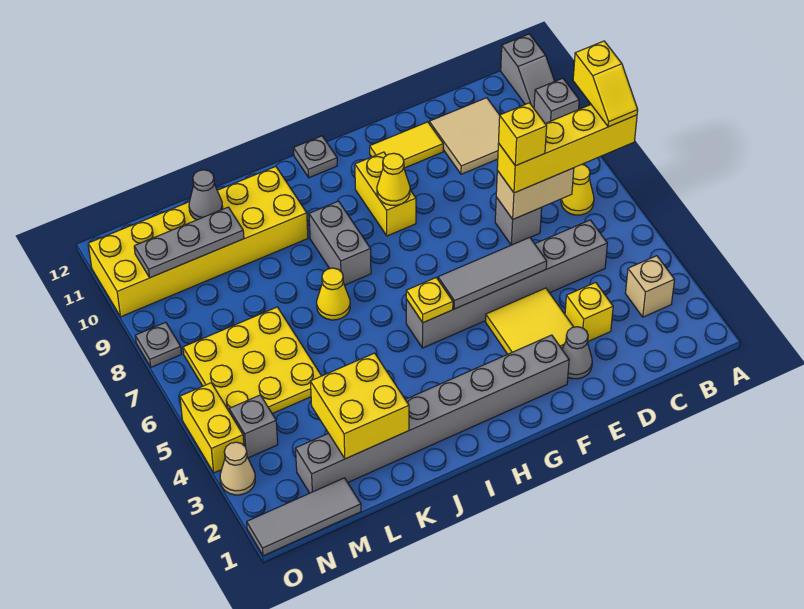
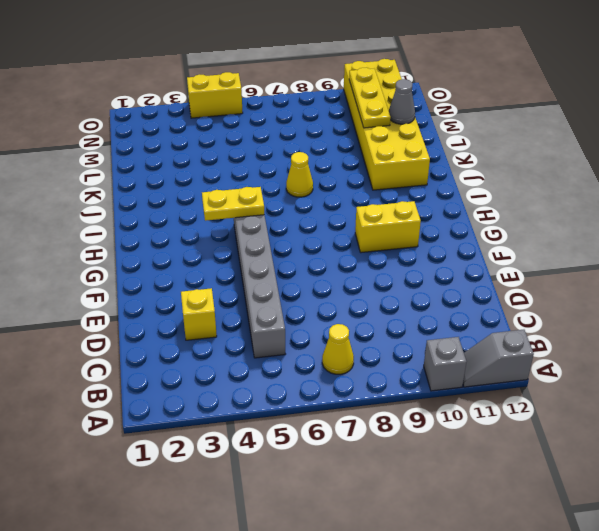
yellow 1x2 plate [202,187,264,221] -> yellow 1x1 plate [406,278,453,323]
yellow 1x3 plate [349,68,391,128] -> grey 1x3 plate [134,207,244,278]
none -> tan 1x1 brick [625,256,675,317]
none -> tan 2x2 tile [429,98,500,174]
none -> grey 1x1 brick [495,197,542,245]
none -> grey 1x1 cone [562,327,592,379]

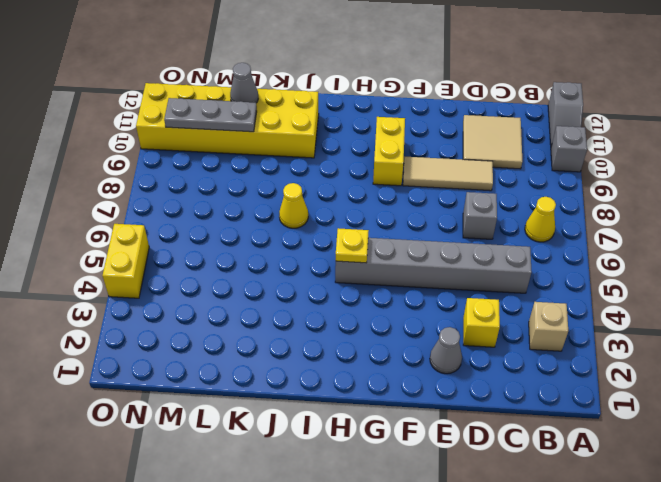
tan 1x3 tile [403,157,493,191] -> none
none -> yellow 2x2 tile [486,288,573,354]
none -> yellow 1x2 tile [370,122,443,168]
none -> grey 1x8 brick [295,335,569,493]
none -> grey 1x1 plate [294,136,337,178]

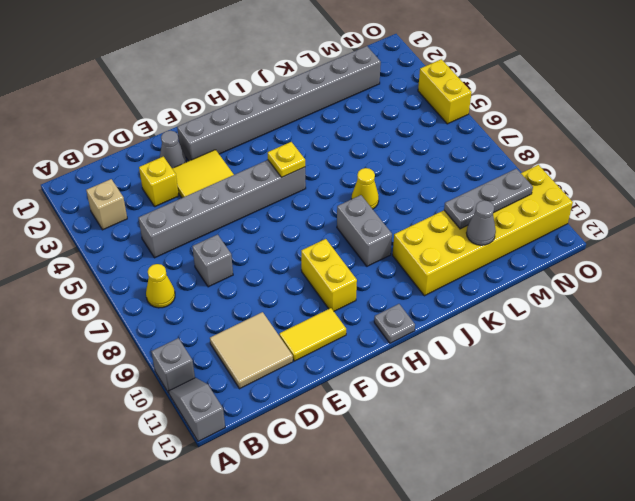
none -> yellow 3x3 plate [183,307,321,414]
none -> grey 1x3 tile [247,478,361,556]
none -> grey 1x1 brick [229,395,278,458]
none -> tan 1x1 cone [220,442,255,495]

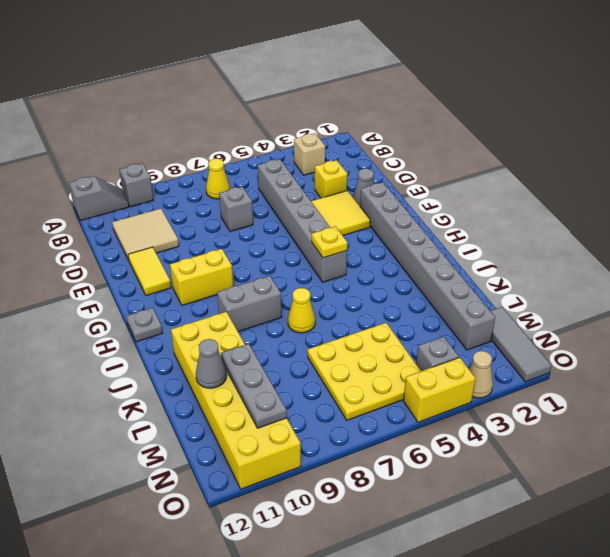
none -> grey 1x1 plate [135,322,181,367]
none -> tan 1x2 brick [496,168,574,219]
none -> grey 1x3 tile [438,237,547,309]
none -> yellow 1x1 cone [377,153,410,205]

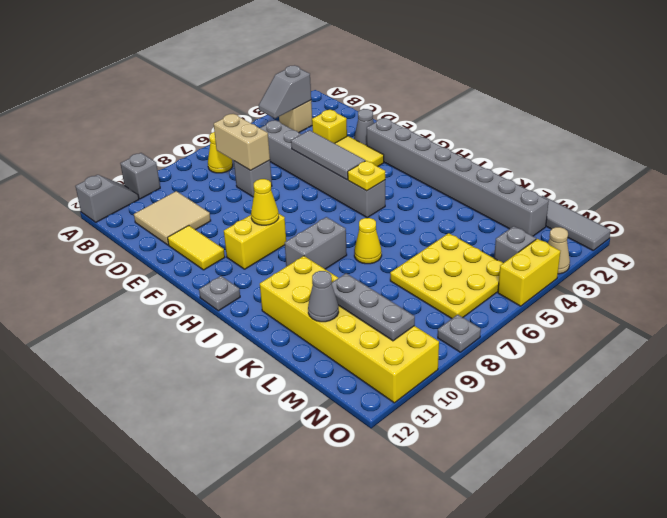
grey 1x2 slope [259,65,311,119] -> none
none -> yellow 2x2 brick [310,353,409,459]
none -> yellow 1x4 brick [497,105,637,193]
none -> yellow 1x2 slope [573,41,638,127]
none -> yellow 1x1 brick [499,103,547,166]

